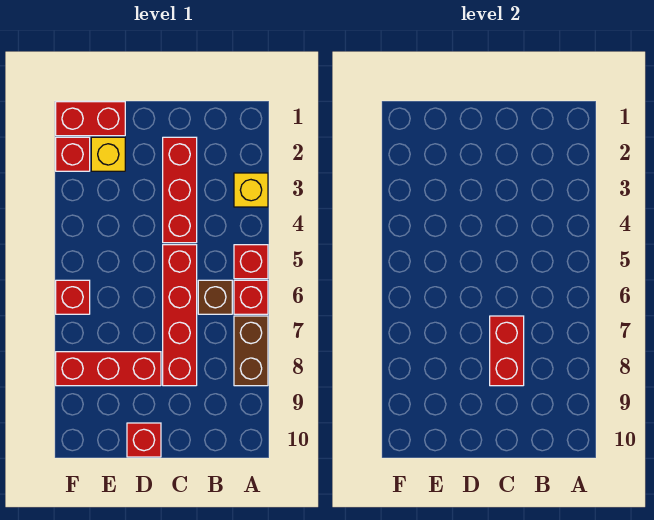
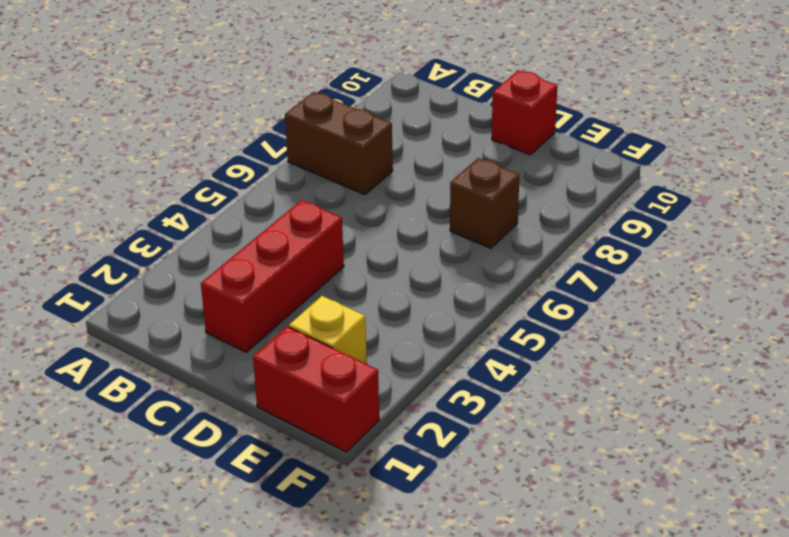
brown 1x2 brick [285,92,393,195] -> brown 1x2 brick turned to [234,316,268,386]
brown 1x1 brick [450,158,519,248] -> brown 1x1 brick moved to [198,280,232,314]
none -> yellow 1x1 brick [234,173,268,207]
none -> red 1x1 brick [234,245,268,279]
none -> red 1x1 brick [234,280,268,314]

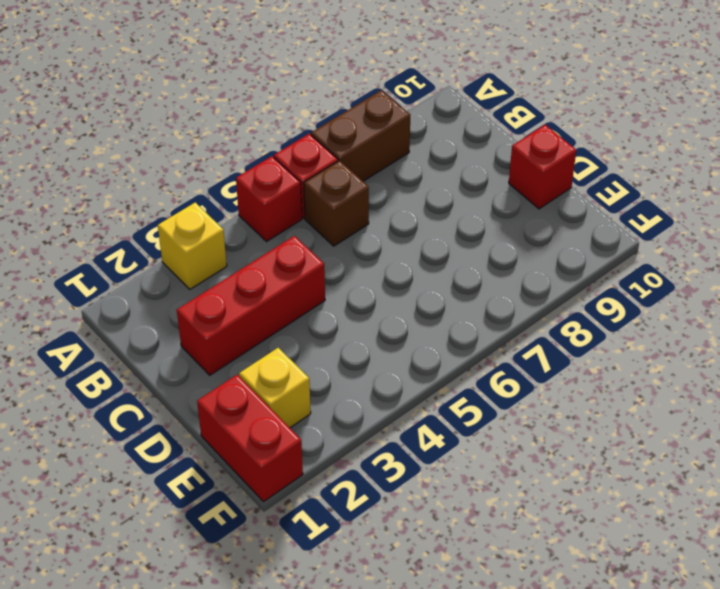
none -> red 1x4 brick [163,245,197,386]
none -> red 1x3 brick [56,352,161,386]
none -> red 1x1 brick [56,137,90,171]

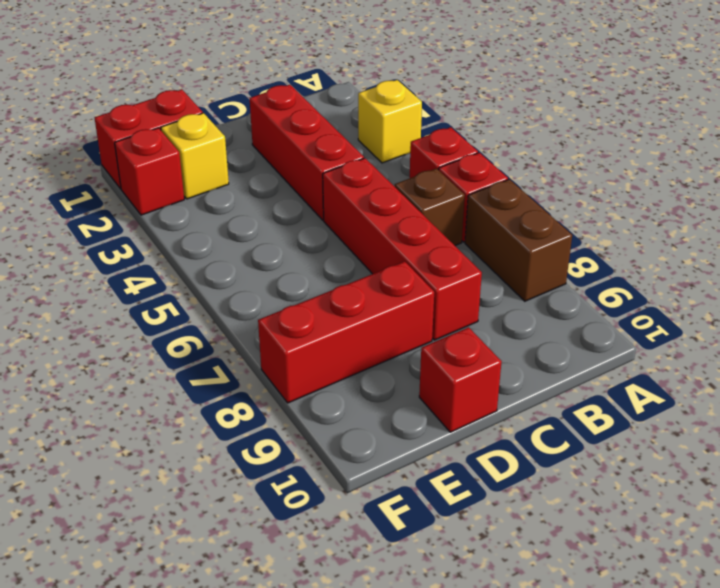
none -> red 1x1 brick [56,280,90,314]
none -> red 1x2 brick [490,316,524,386]

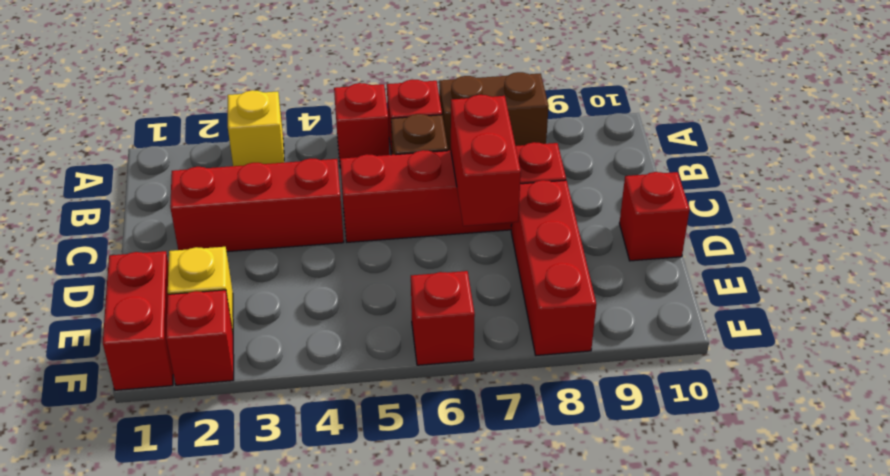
red 1x2 brick [451,95,521,226] -> red 1x2 brick turned to [490,316,524,386]

